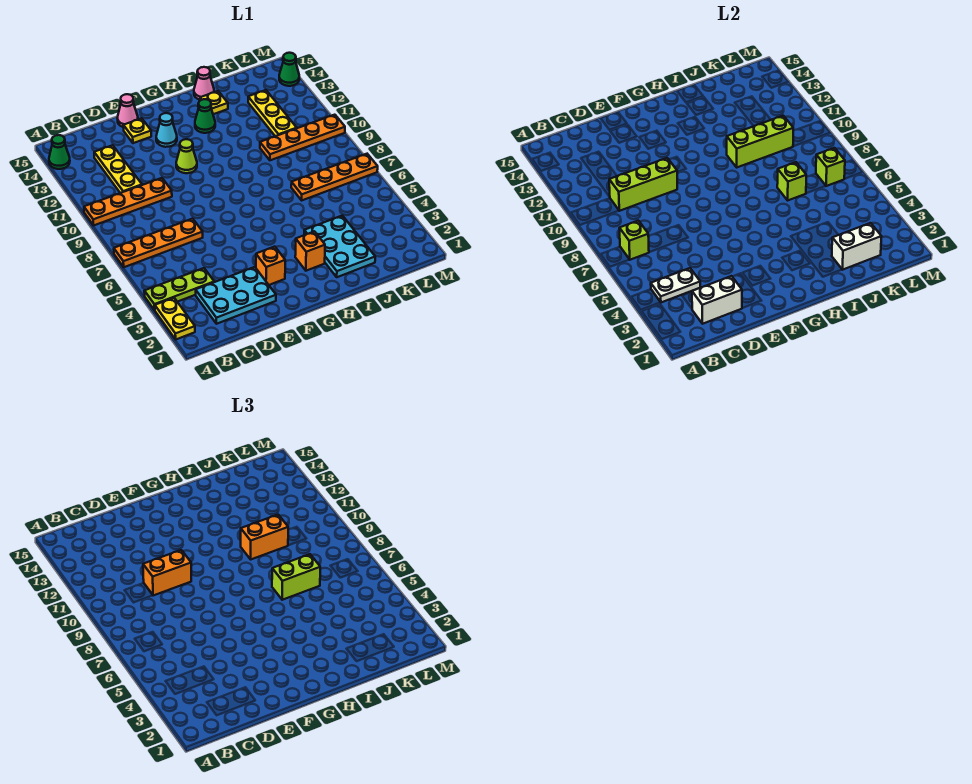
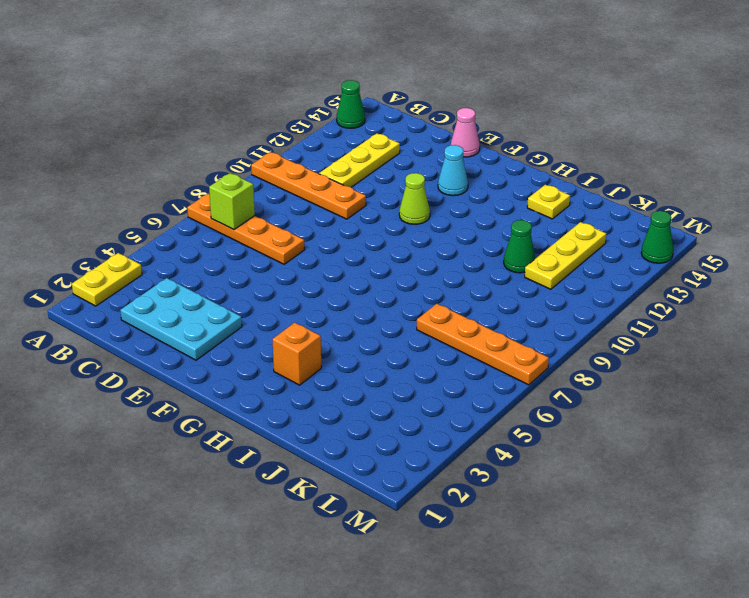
green 1x1 cone [504,220,536,273] -> green 1x1 cone moved to [195,99,215,133]
none -> lime 1x3 plate [144,268,214,310]
none -> yellow 1x1 plate [123,118,151,143]
none -> orange 1x1 brick [256,247,285,285]
none -> cyan 2x3 plate [304,216,375,277]

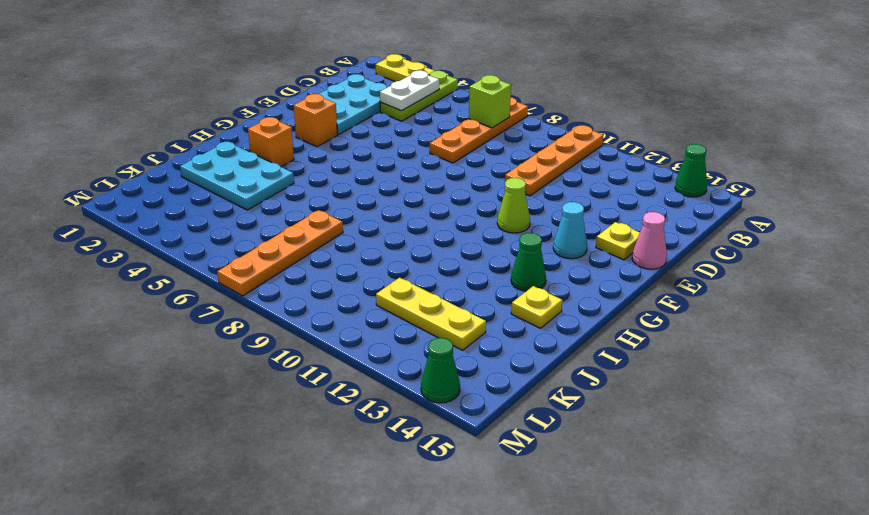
none -> yellow 1x3 plate [94,145,142,193]
none -> pink 1x1 cone [194,67,214,100]
none -> orange 1x4 plate [260,115,345,160]
none -> white 1x2 brick [692,276,742,324]

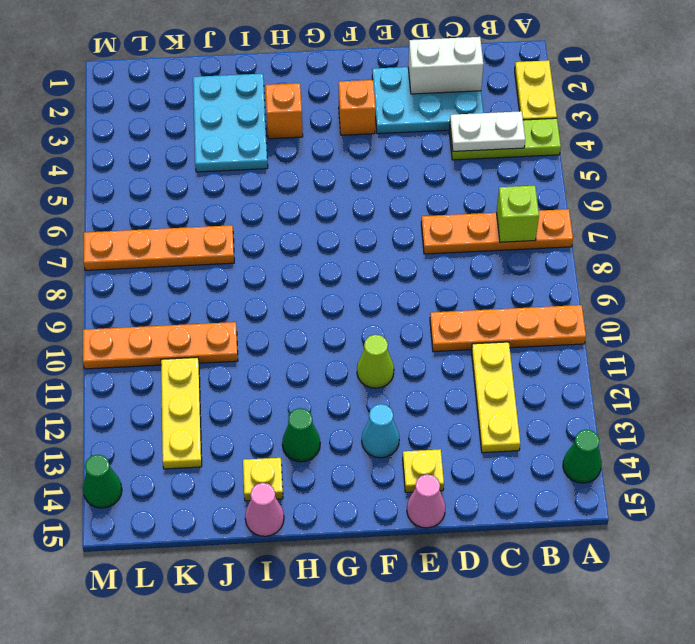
none -> lime 1x3 brick [609,158,677,211]
none -> lime 1x3 brick [727,116,793,167]
none -> white 1x2 brick [832,223,881,270]
none -> lime 1x1 brick [777,162,806,200]

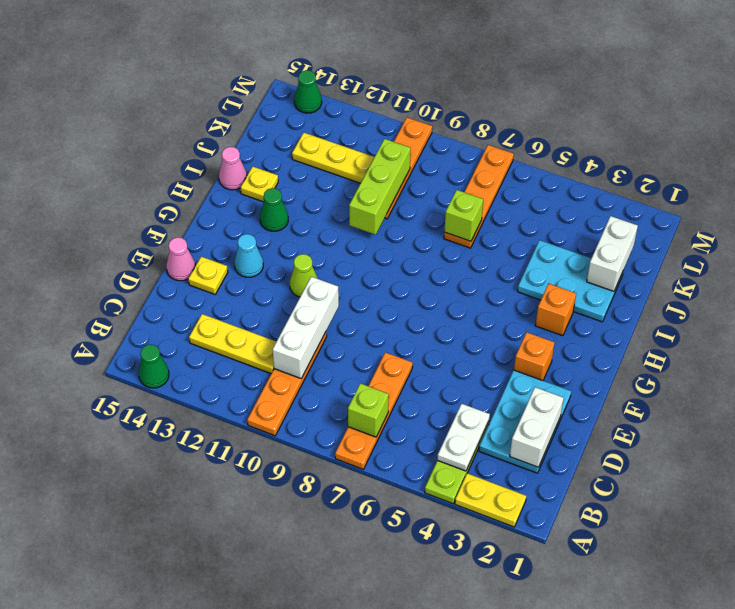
white 1x3 brick [273,277,339,378] -> lime 1x3 brick [609,158,677,211]
none -> lime 1x1 brick [816,148,845,186]
none -> orange 1x2 brick [143,550,191,596]
none -> lime 1x2 brick [272,554,320,600]
none -> orange 1x2 brick [241,515,288,559]

